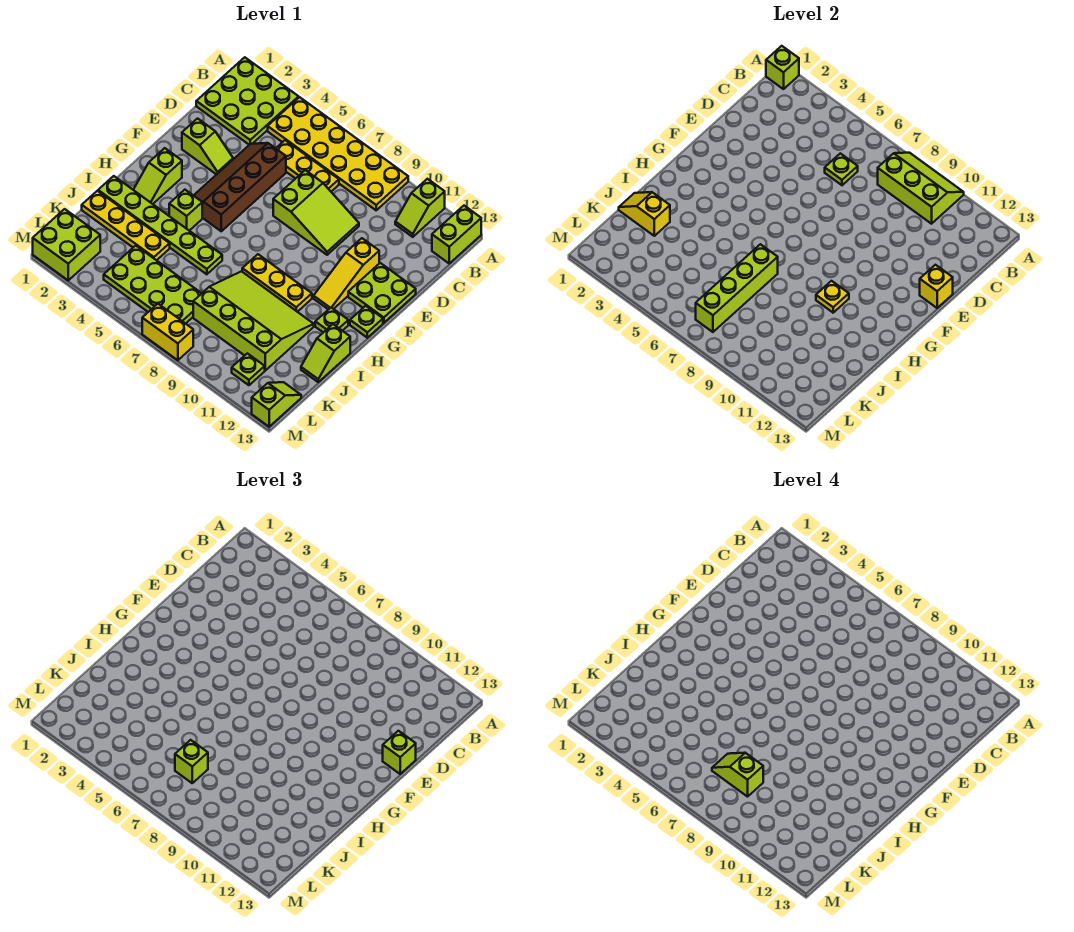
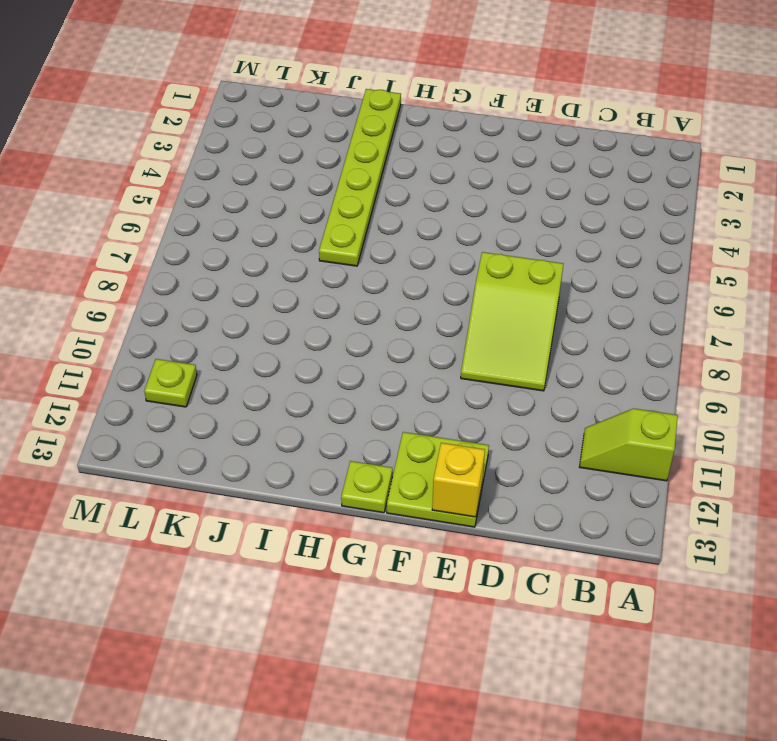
none -> lime 3x3 plate [196,57,299,145]
none -> yellow 2x6 plate [268,97,408,210]
none -> lime 1x2 brick [432,206,481,263]
none -> yellow 1x3 plate [276,140,339,192]

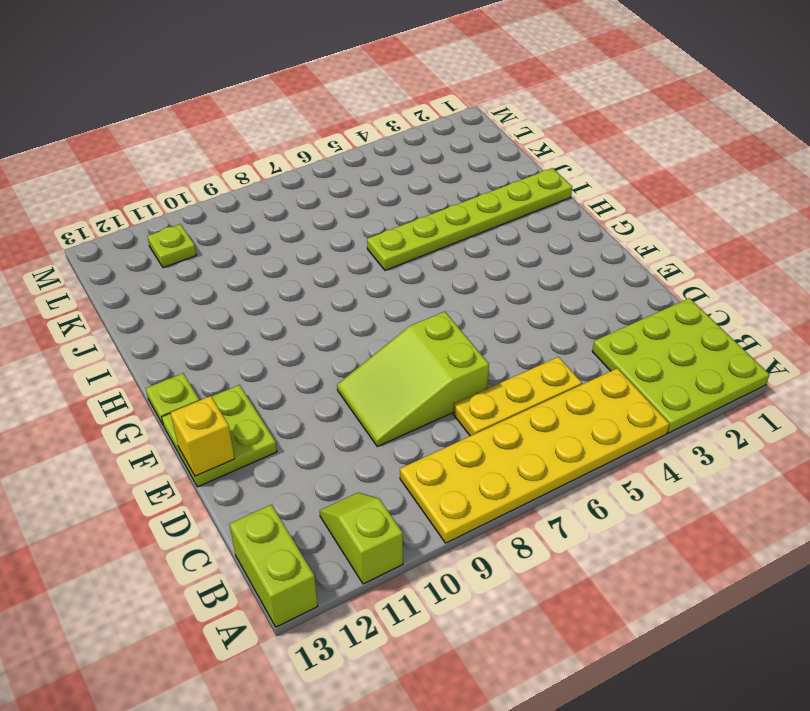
none -> brown 2x4 slope [193,143,286,231]
none -> lime 1x2 slope [182,119,233,175]
none -> yellow 1x3 slope [314,238,379,309]
none -> lime 1x2 slope [133,148,182,204]

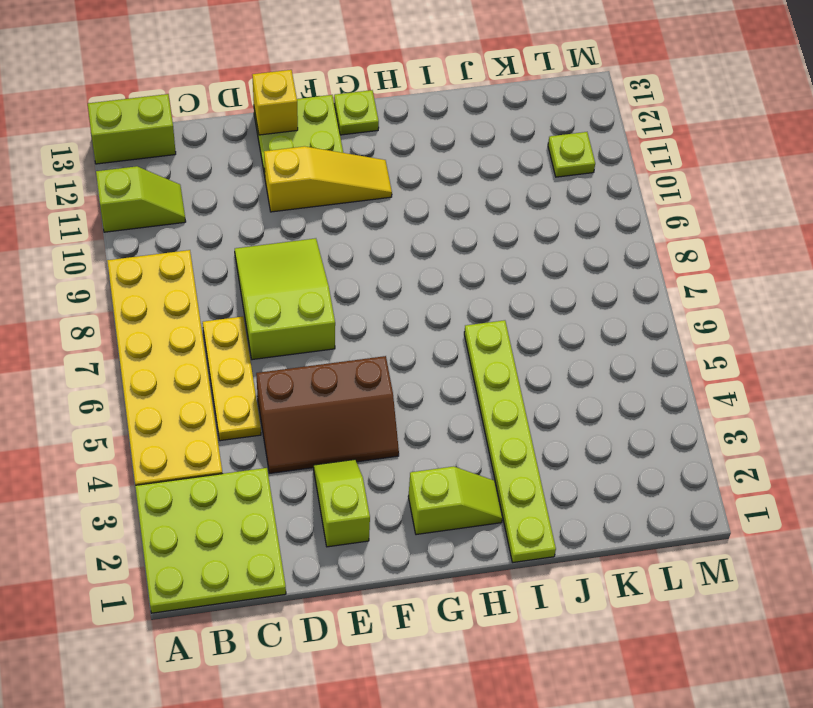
brown 2x3 slope [256,356,399,473] -> brown 2x4 slope [193,143,286,231]
none -> lime 1x1 brick [169,190,202,231]
none -> yellow 1x3 plate [242,254,312,312]
none -> lime 1x1 plate [315,307,348,332]
none -> lime 3x4 slope [193,271,314,370]

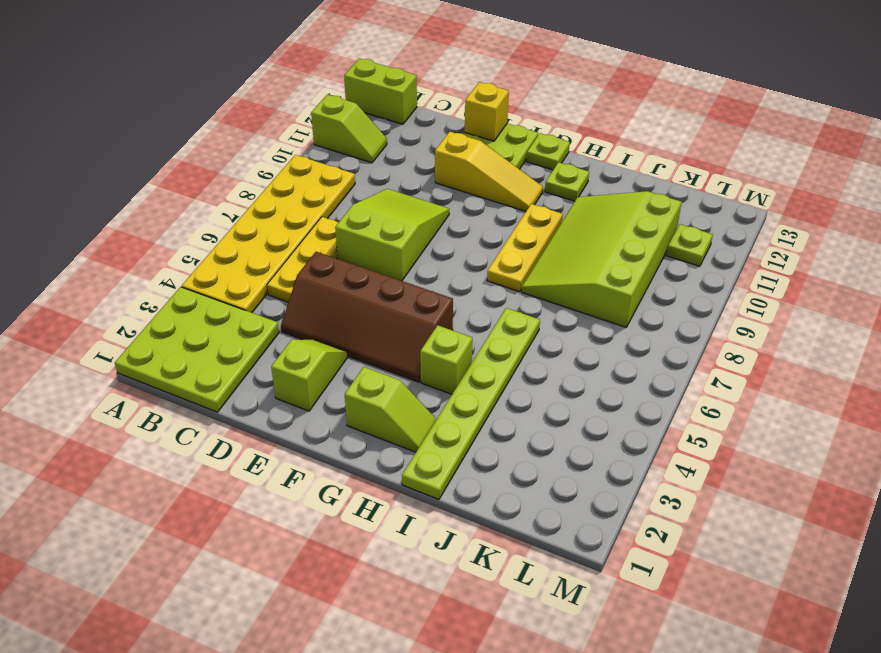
none -> lime 1x2 slope [301,324,350,382]
none -> yellow 1x4 plate [82,191,170,260]
none -> lime 2x4 plate [104,246,202,324]
none -> lime 2x2 brick [33,209,100,280]

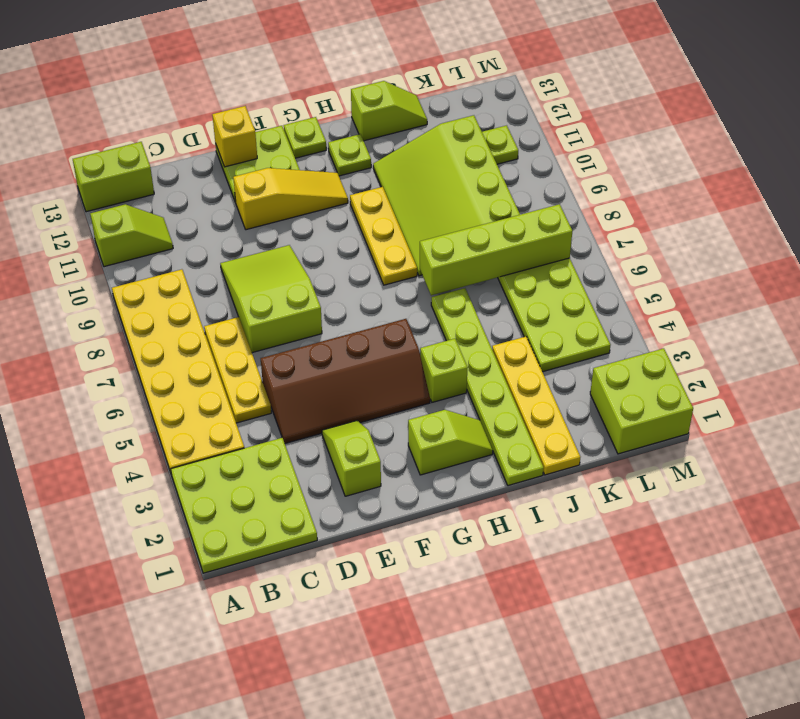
none -> lime 1x2 slope [252,382,301,427]
none -> yellow 1x2 brick [142,304,193,360]
none -> lime 1x1 brick [766,46,799,89]
none -> lime 2x3 slope [878,153,964,224]

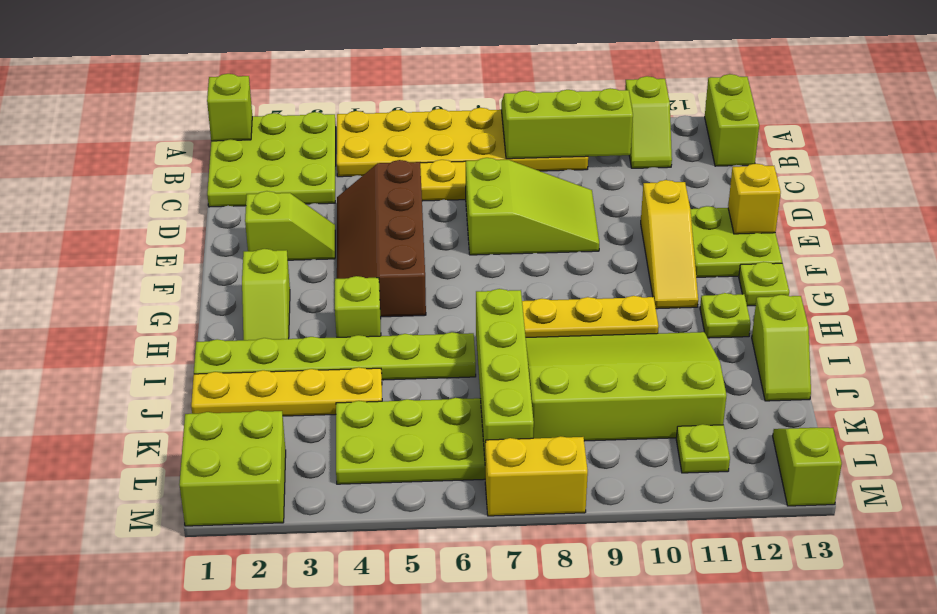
none -> lime 1x1 plate [825,153,858,185]
none -> yellow 1x1 plate [816,281,849,313]
none -> yellow 1x2 slope [619,192,670,236]
none -> lime 1x1 brick [383,731,416,774]

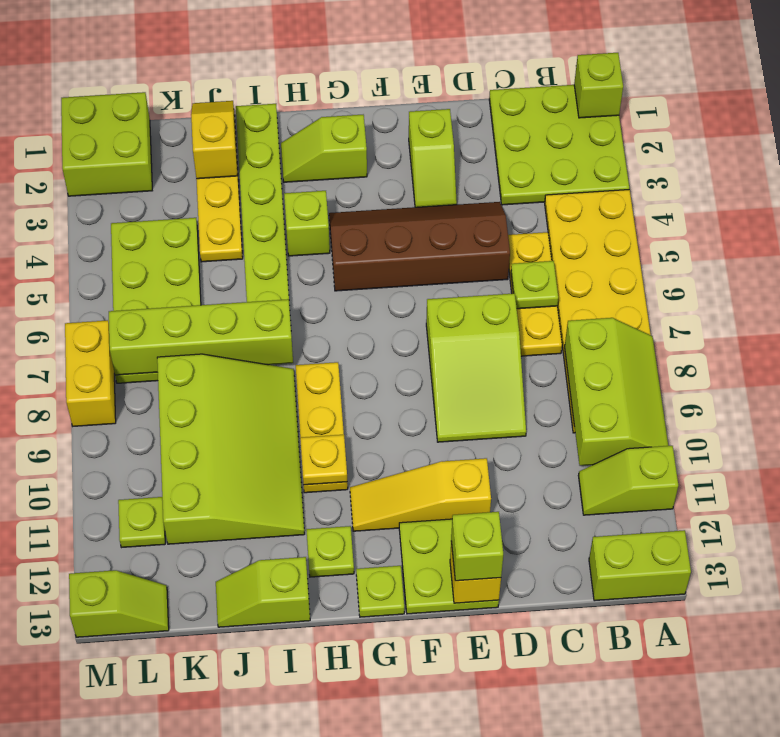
none -> lime 1x1 brick [175,740,208,783]
none -> lime 1x2 slope [712,753,763,797]

